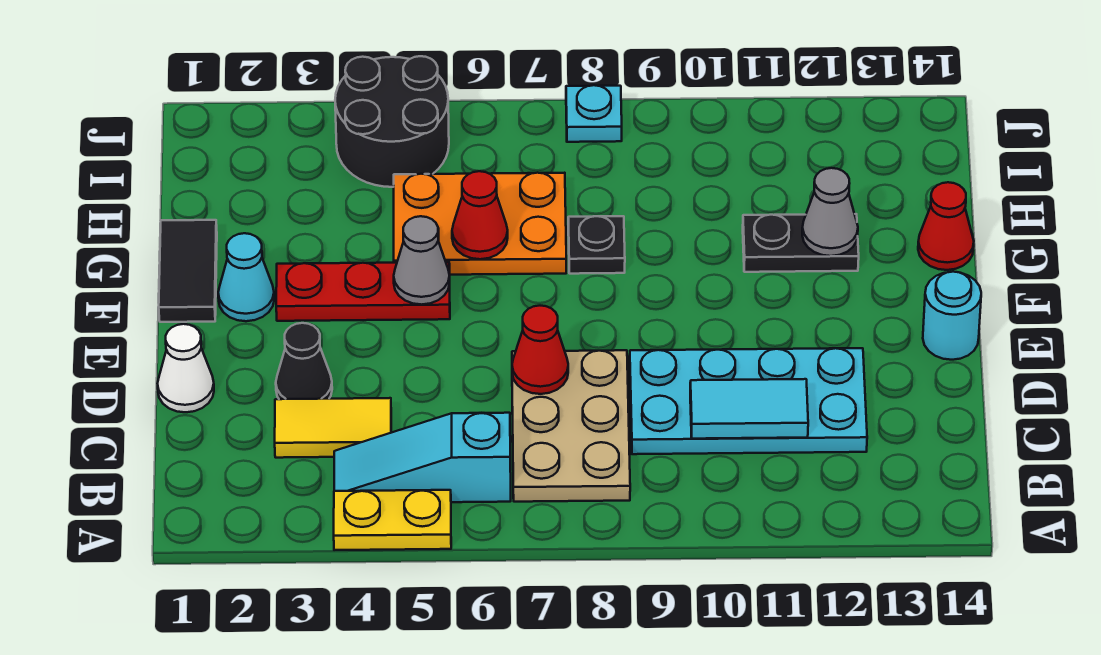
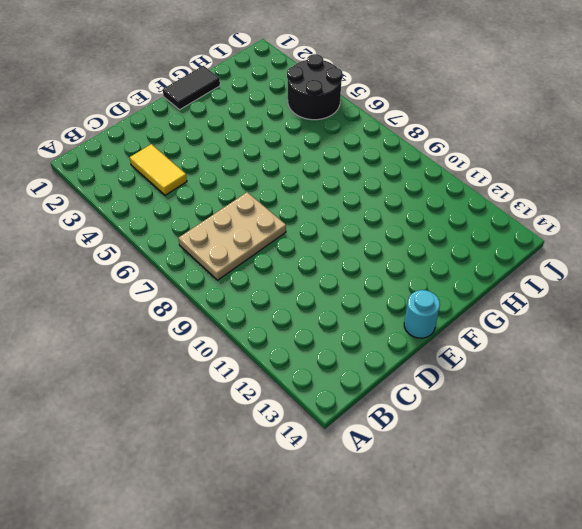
none -> yellow 1x2 plate [334,490,451,550]
none -> cyan 1x3 slope [334,413,511,502]
none -> cyan 2x4 plate [630,348,867,454]

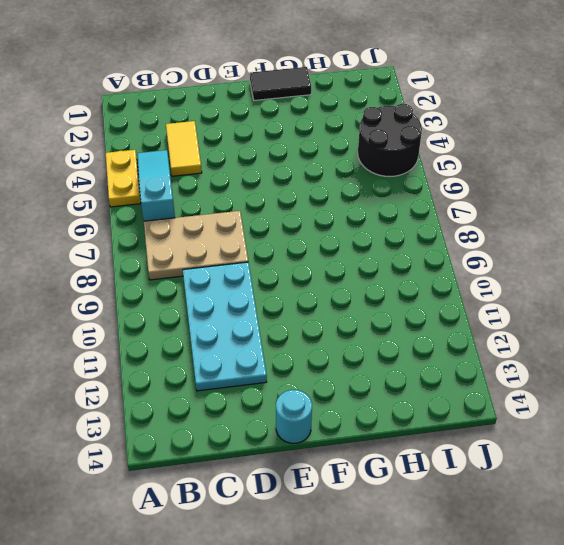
none -> white 1x1 cone [158,324,214,412]
none -> black 1x1 cone [276,323,332,399]
none -> cyan 1x1 cone [218,233,274,321]

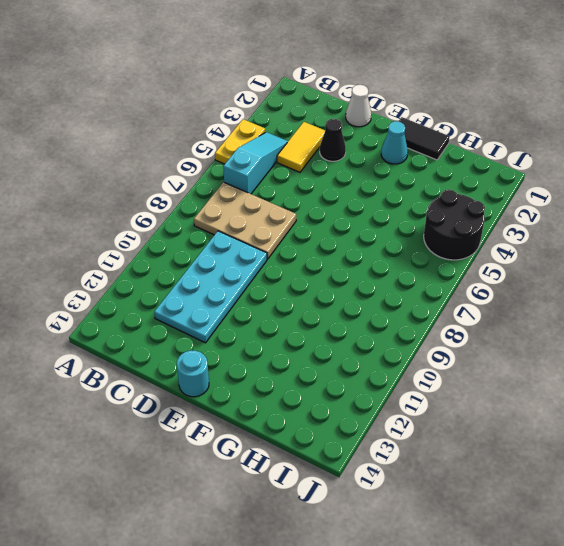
none -> red 1x3 plate [276,262,450,321]
none -> orange 2x3 plate [394,173,566,275]
none -> black 1x1 plate [568,216,625,274]

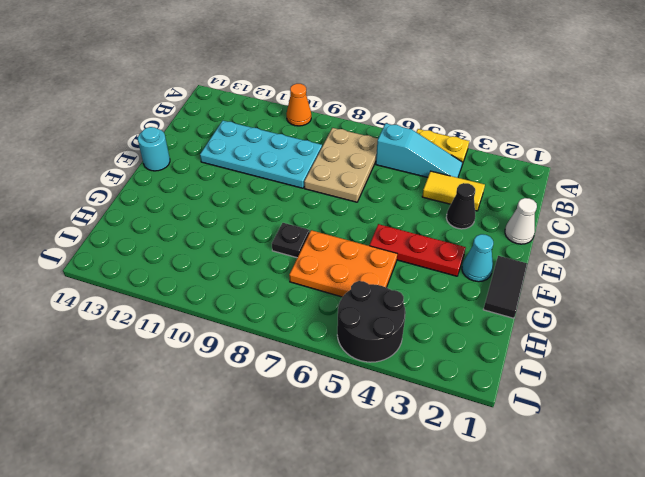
orange 1x1 cone [286,84,311,126] -> none
none -> black 1x2 plate [743,214,859,272]
none -> red 1x1 cone [918,182,974,270]
none -> cyan 1x1 plate [566,85,622,142]

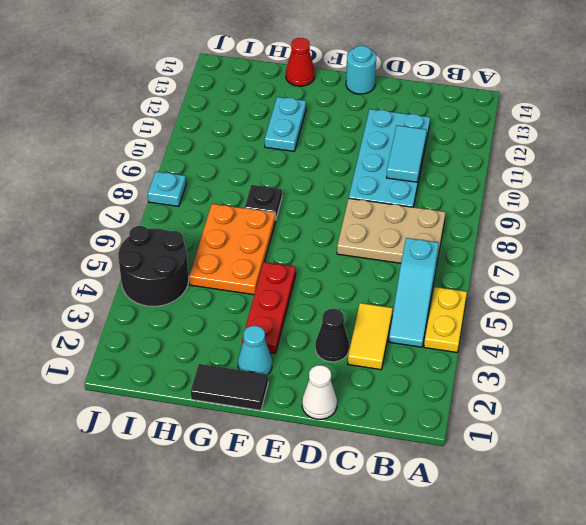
cyan 1x2 plate [265,97,306,151] -> black 1x2 plate [743,214,859,272]
none -> red 1x1 cone [512,306,568,394]
none -> grey 1x1 cone [394,216,450,305]
none -> red 1x1 cone [452,171,508,259]

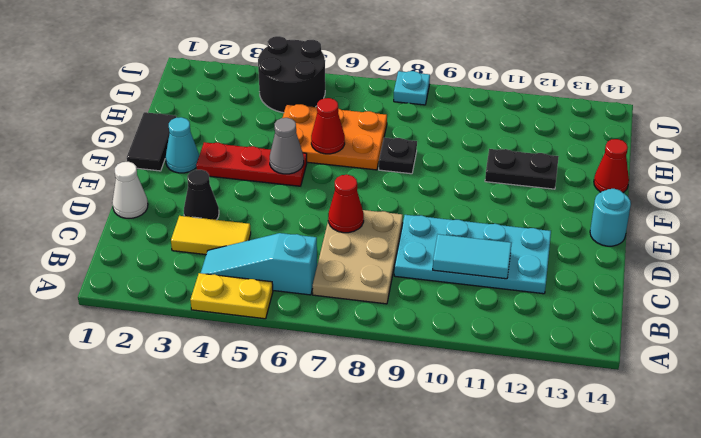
none -> grey 1x1 cone [802,168,858,256]

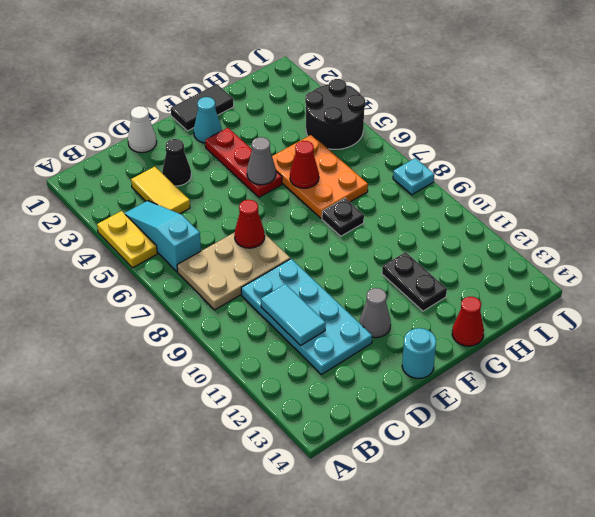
grey 1x1 cone [360,288,391,338] -> grey 1x1 cone moved to [802,168,858,256]

